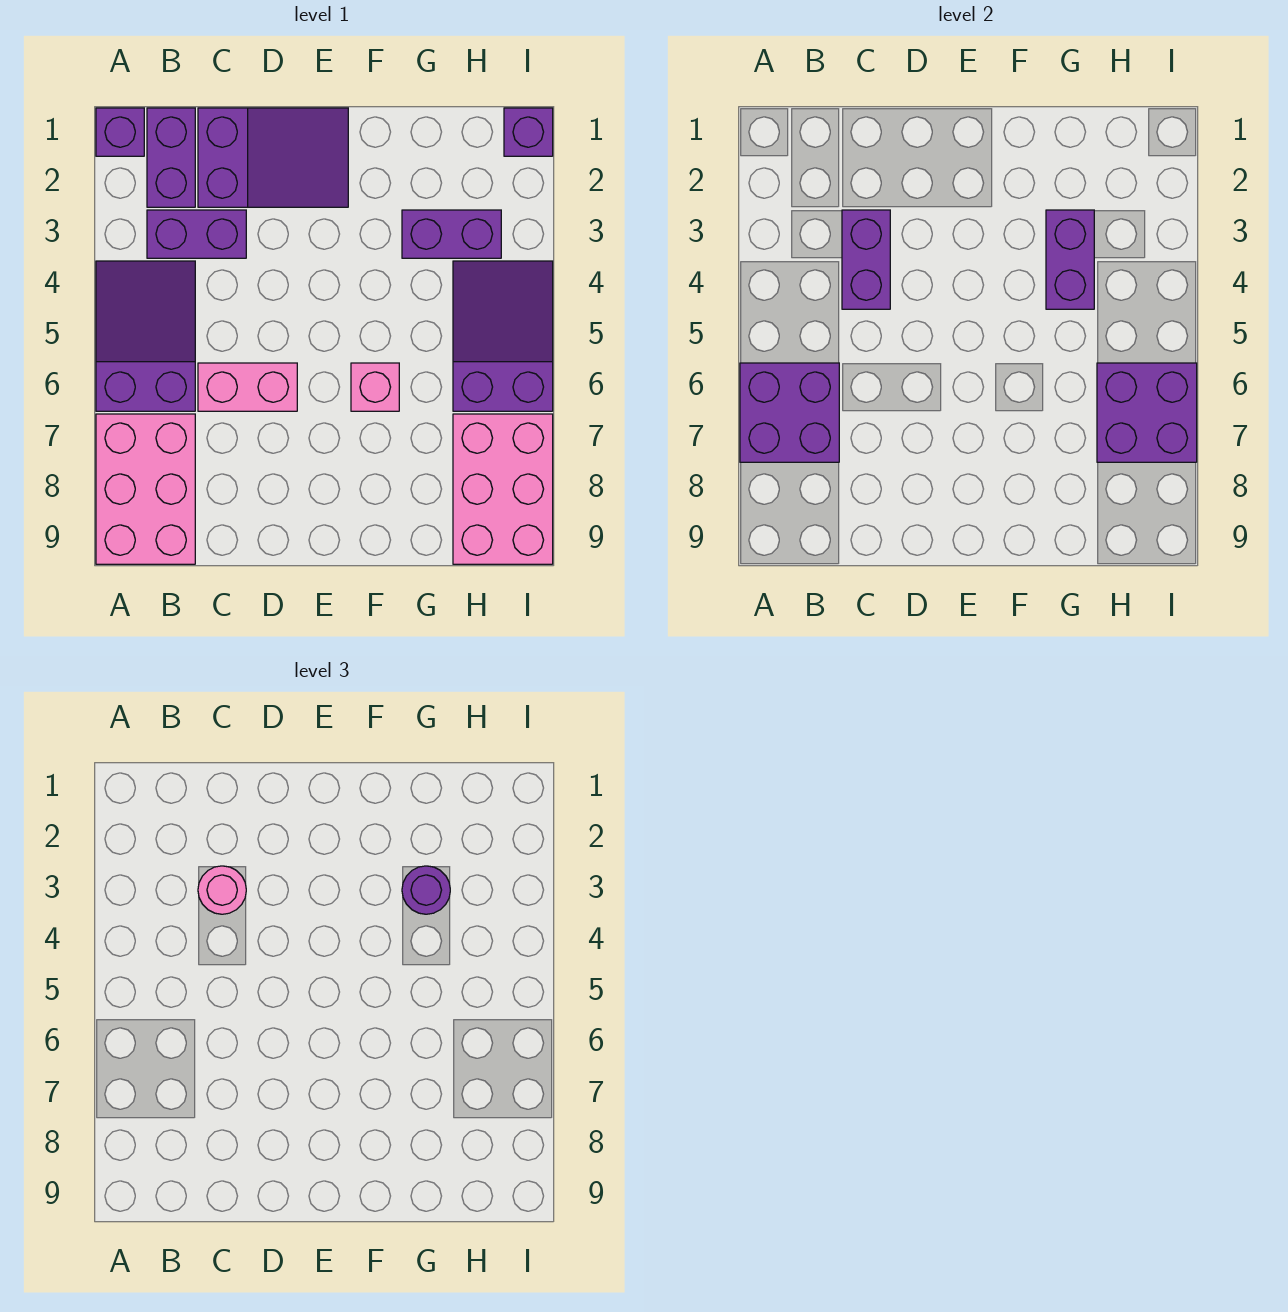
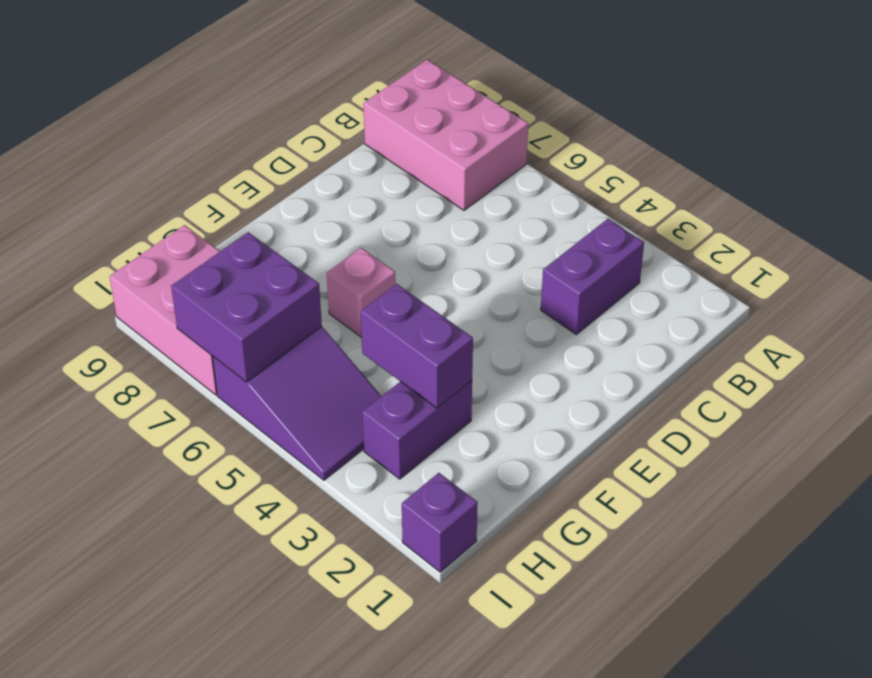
none -> purple 1x1 brick [96,108,144,156]
none -> purple 2x3 slope [96,261,195,411]
none -> purple 1x2 brick [147,108,195,207]

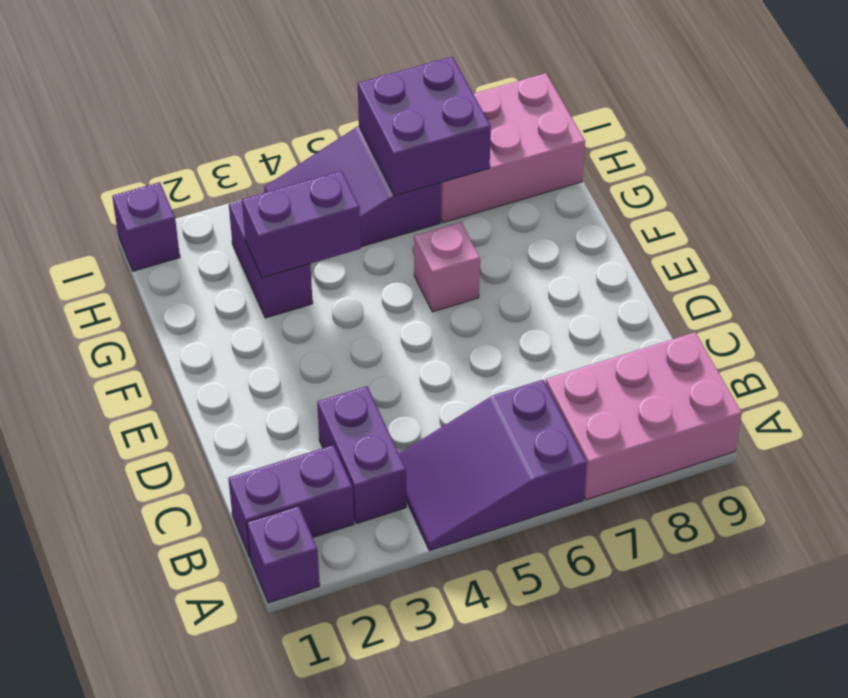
none -> purple 2x3 slope [198,108,348,207]
none -> pink 1x2 brick [198,363,297,411]
none -> purple 2x2 brick [740,363,839,462]

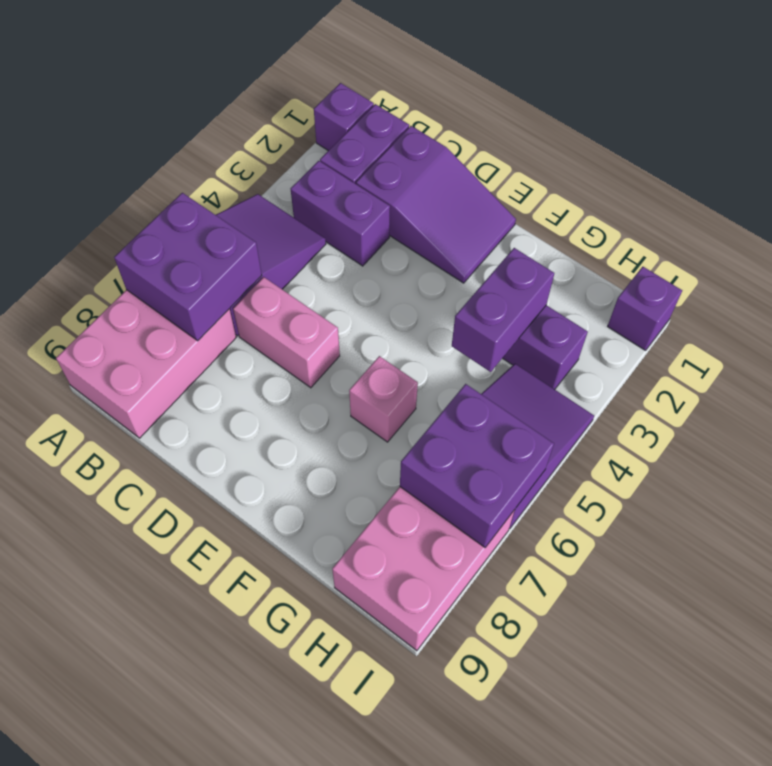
none -> purple 1x2 brick [842,210,890,309]
none -> pink 1x1 round brick [198,866,246,914]
none -> purple 1x1 round brick [402,866,450,914]

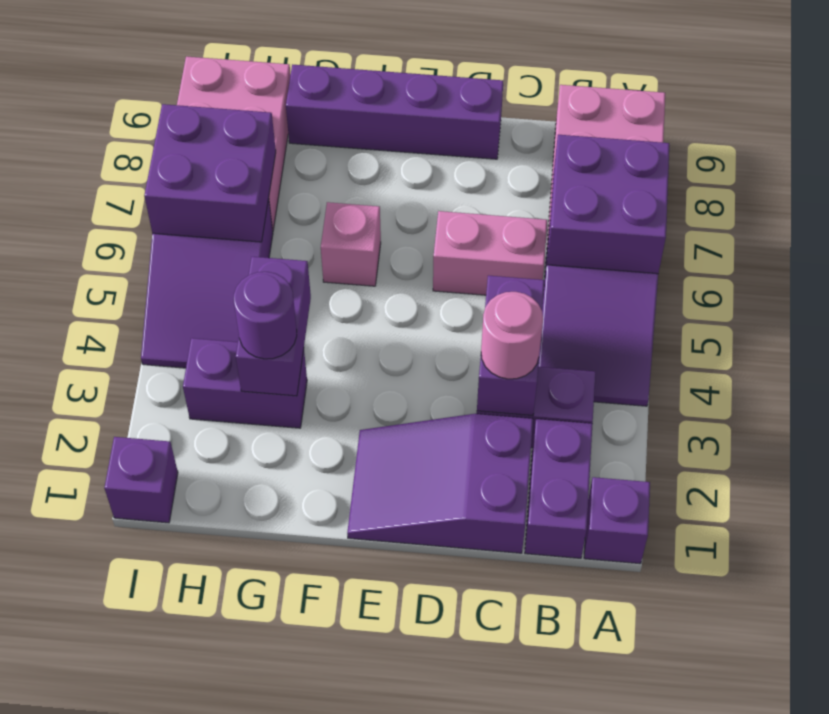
purple 1x4 brick [286,65,503,159] -> none

